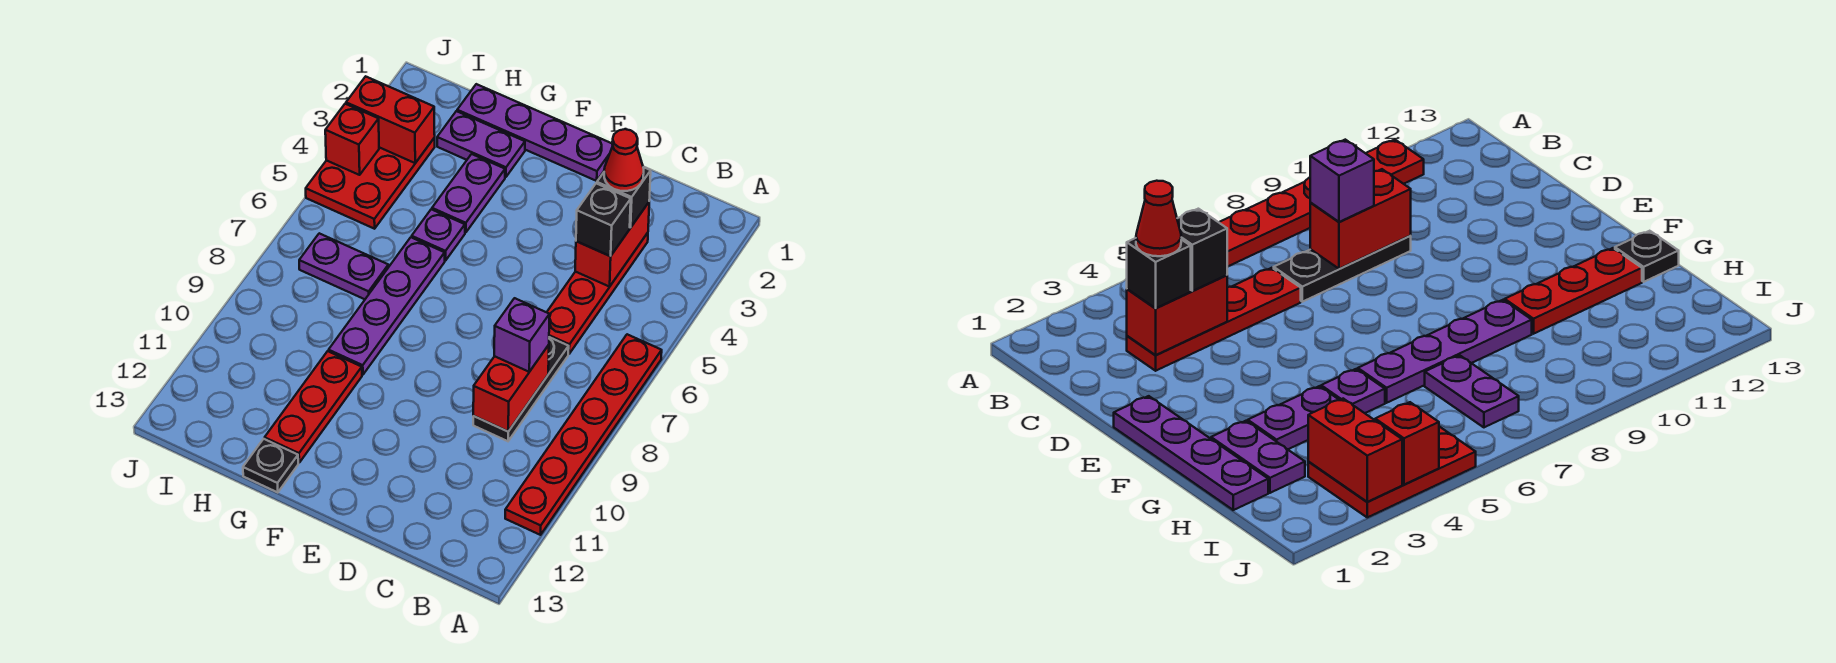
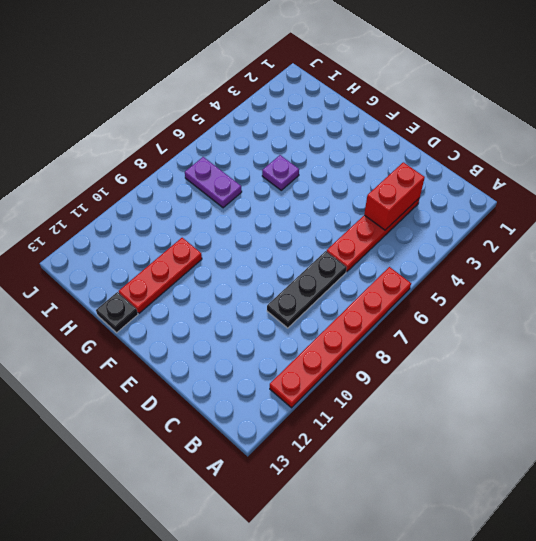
none -> purple 1x4 plate [457,84,613,181]
none -> purple 1x2 plate [437,111,525,177]
none -> purple 1x2 plate [432,154,505,233]

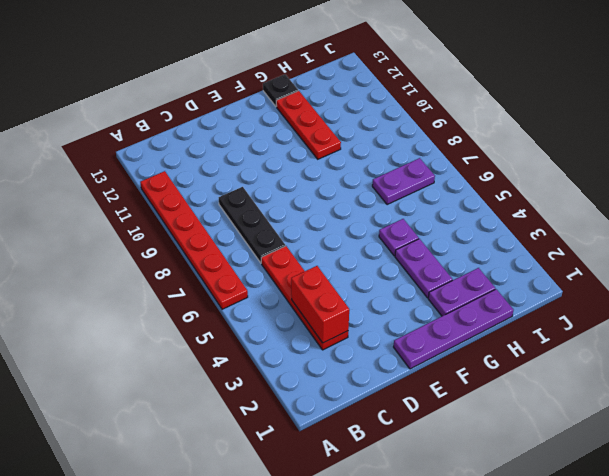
none -> purple 1x4 plate [329,237,445,375]
none -> red 2x3 plate [306,138,435,229]
none -> red 1x2 brick [473,345,549,431]

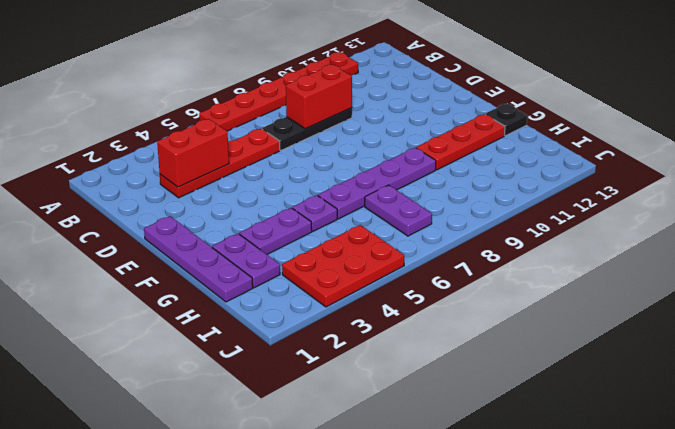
none -> red 1x2 brick [346,76,435,163]
none -> red 1x1 brick [325,104,379,175]
none -> black 1x1 brick [597,167,651,228]

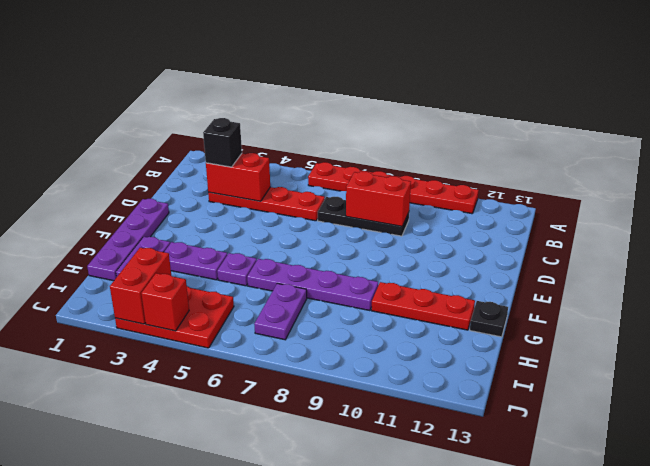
none -> black 1x1 brick [576,183,631,256]
none -> purple 1x1 brick [494,298,550,372]
none -> red 1x1 cone [604,129,644,191]

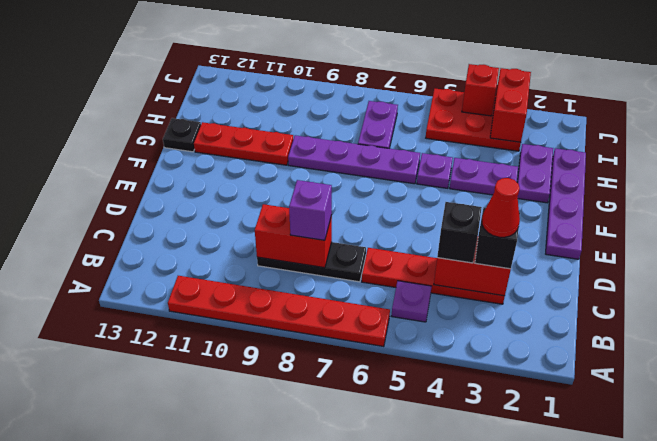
purple 1x1 plate [392,281,432,322] -> none

